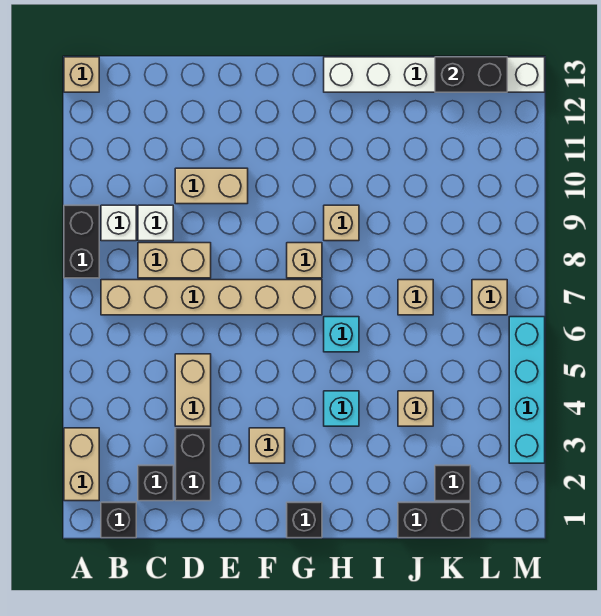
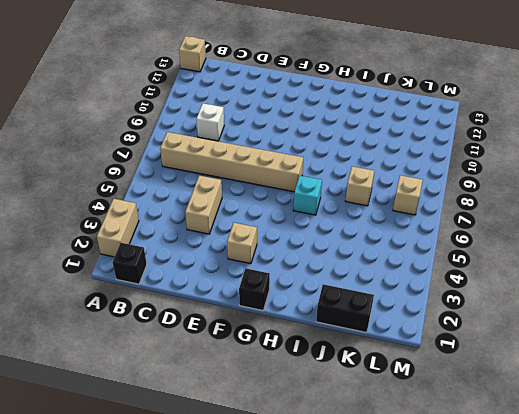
none -> black 1x2 brick [64,205,99,278]
none -> white 1x1 brick [101,205,136,241]
none -> black 1x1 brick [138,465,173,501]

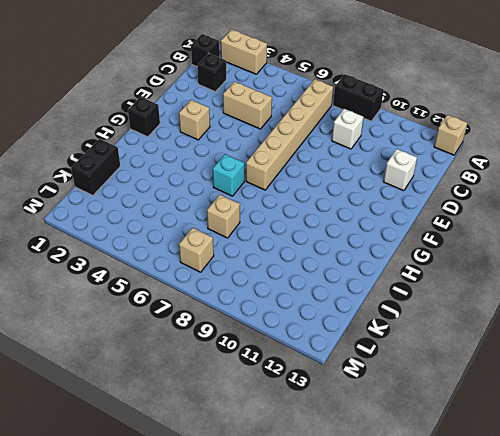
white 1x1 brick [384,149,417,191] -> white 1x1 brick moved to [101,205,136,241]
none -> tan 1x2 brick [138,243,211,278]
none -> black 1x2 brick [175,428,211,501]
none -> tan 1x2 brick [175,168,248,204]

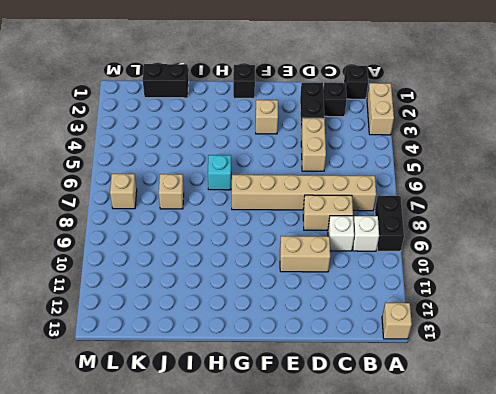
none -> tan 1x1 brick [287,243,322,278]
none -> cyan 1x1 brick [324,391,359,426]
none -> tan 1x1 brick [324,205,359,241]

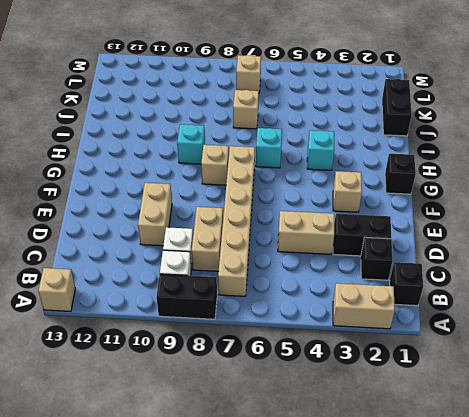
cyan 1x1 brick [177,124,205,164] -> tan 1x1 brick [324,205,359,241]
none -> white 1x6 brick [324,57,545,92]
none -> tan 1x1 brick [398,391,433,426]
none -> black 1x1 brick [435,465,470,501]

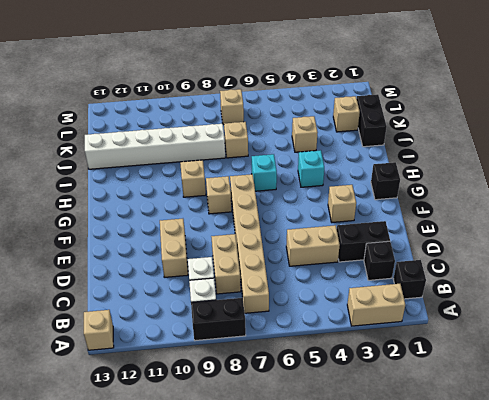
white 1x6 brick [85,124,225,169] -> white 1x6 brick turned to [324,57,545,92]
tan 1x1 brick [333,96,360,132] -> black 1x1 brick [435,465,470,501]
none -> cyan 1x4 brick [509,317,545,463]
none -> black 1x2 brick [435,57,507,92]

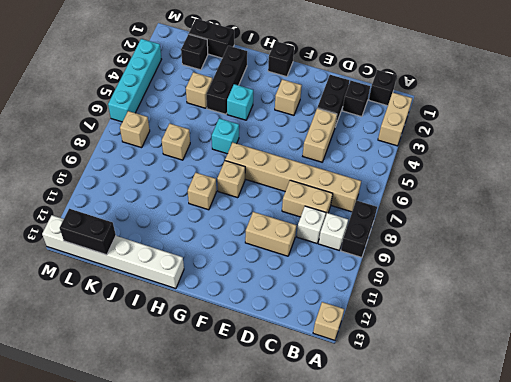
black 1x3 brick [206,46,247,114] -> none

